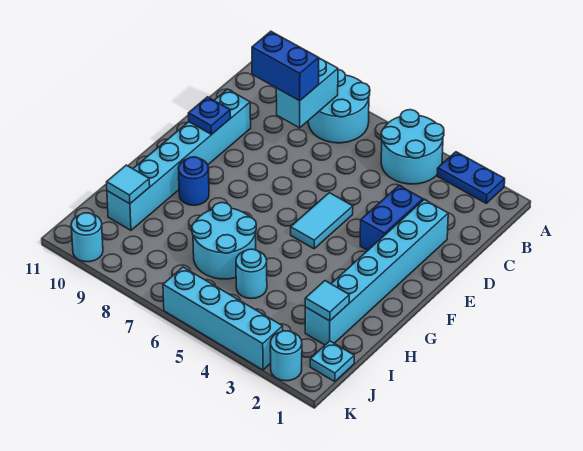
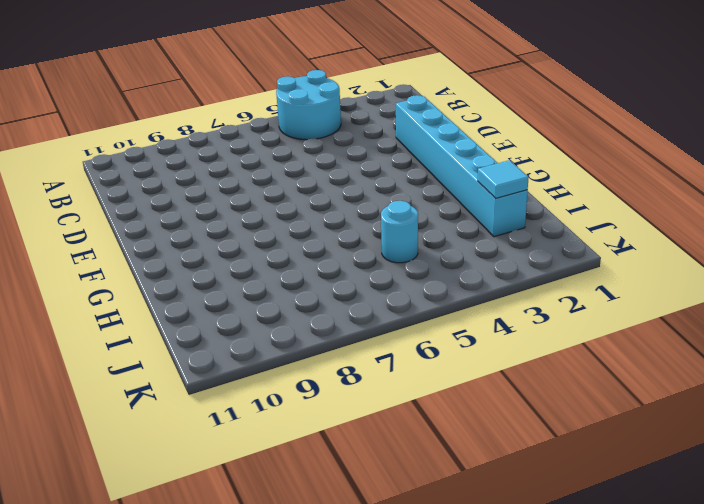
none -> blue 1x2 plate [438,152,505,203]
none -> cyan 2x2 round brick [308,70,370,143]
none -> blue 1x2 brick [360,185,423,251]

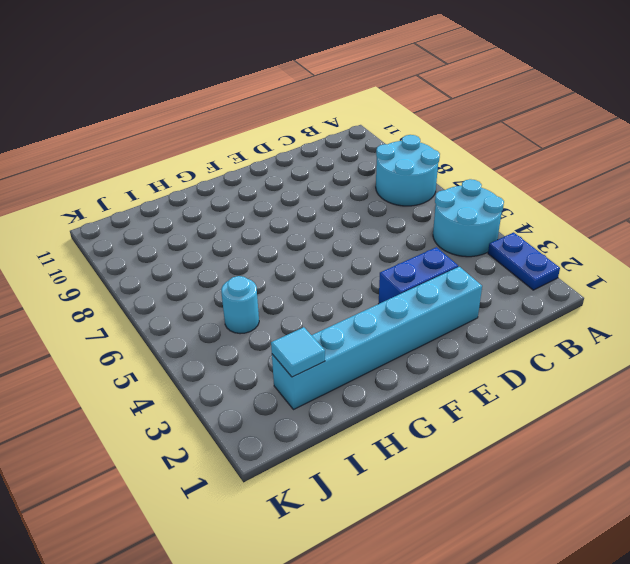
none -> cyan 1x6 brick [107,89,251,230]
none -> cyan 1x2 tile [291,193,353,249]
none -> blue 1x1 round brick [178,157,209,205]

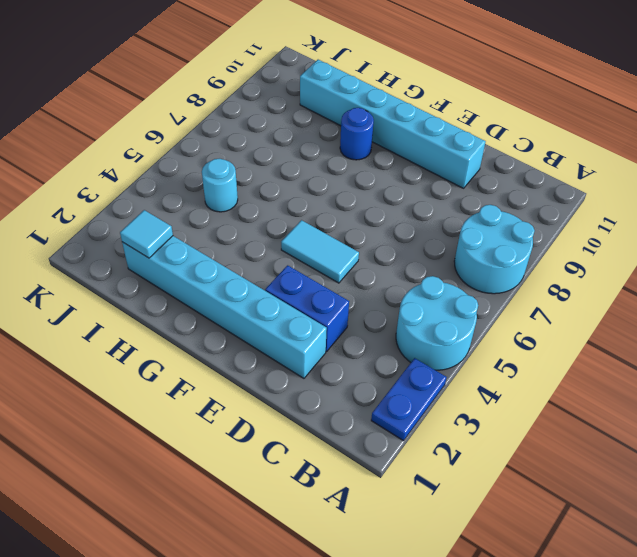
none -> cyan 2x2 round brick [192,203,256,279]
none -> cyan 1x1 plate [310,341,354,381]
none -> cyan 1x1 round brick [270,331,302,381]

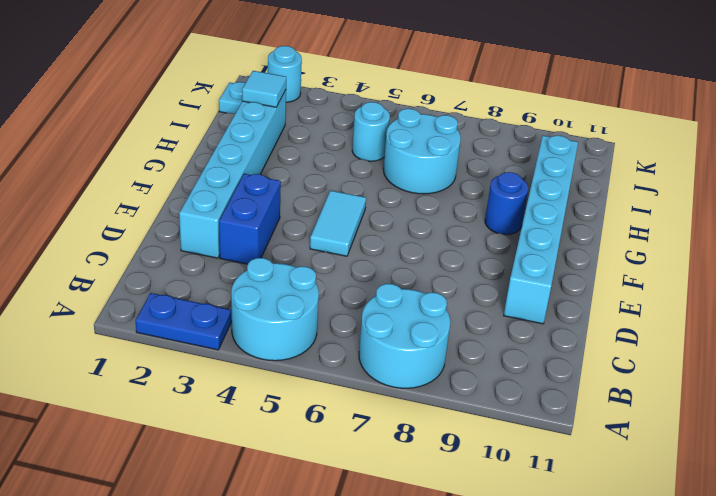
none -> cyan 1x4 brick [163,267,283,370]
none -> cyan 1x1 round brick [71,213,103,262]
none -> cyan 1x2 brick [276,58,338,128]

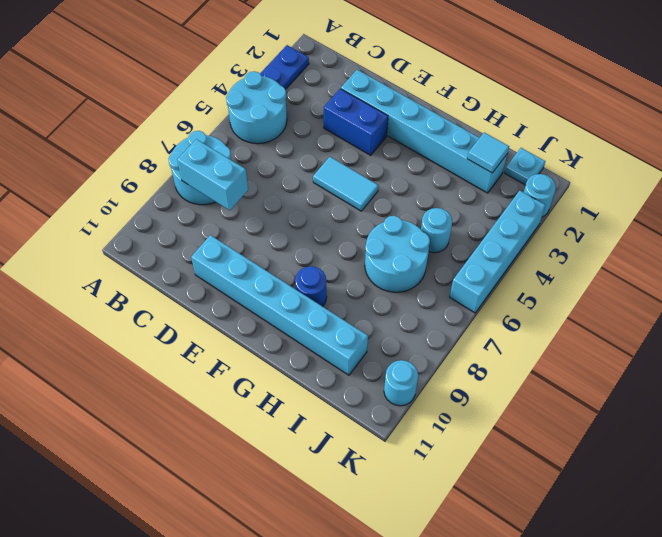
none -> blue 1x1 plate [188,97,231,134]
none -> cyan 1x1 tile [107,165,150,204]
none -> blue 1x2 brick [252,31,319,101]

